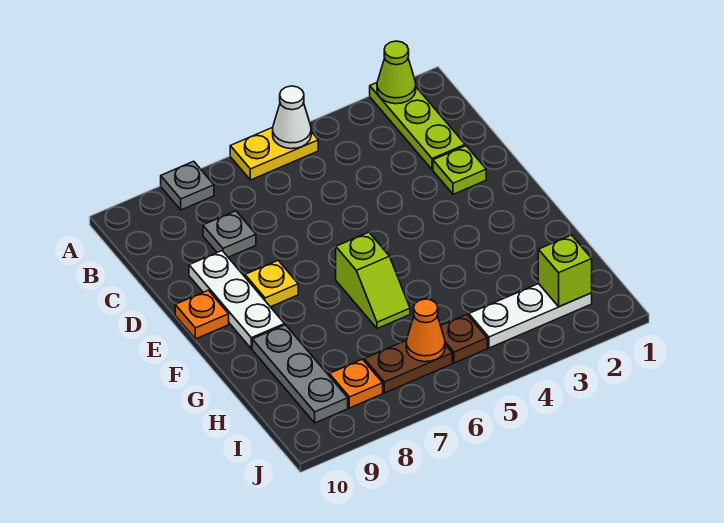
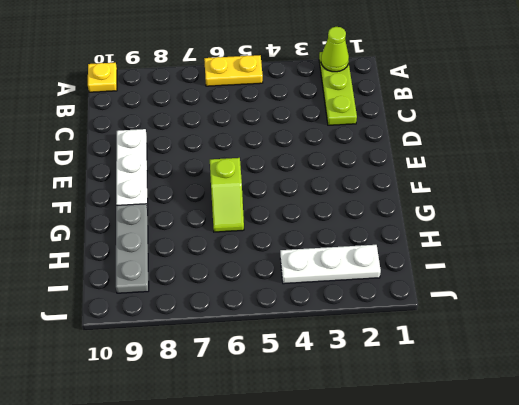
yellow 1x1 plate [88,63,117,92] -> yellow 1x1 plate moved to [245,261,298,307]
none -> grey 1x1 plate [161,161,214,210]
none -> grey 1x1 plate [203,211,256,257]
none -> lime 1x1 plate [433,146,486,194]

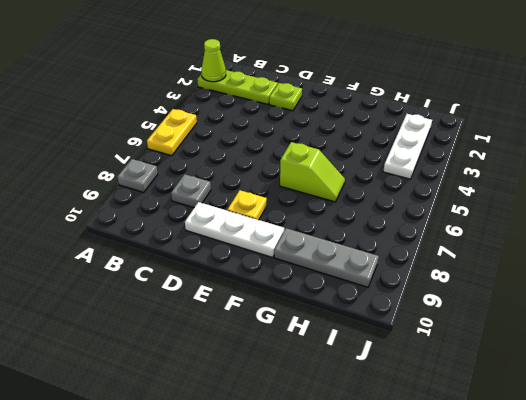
none -> orange 1x1 plate [175,290,229,339]
none -> brown 1x1 plate [441,315,487,363]
none -> brown 1x2 plate [364,341,452,393]

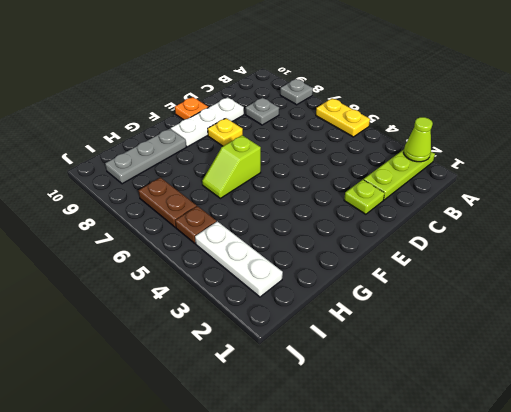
none -> orange 1x1 plate [329,359,383,408]
none -> white 1x1 cone [273,86,311,149]
none -> lime 1x1 brick [538,235,592,307]

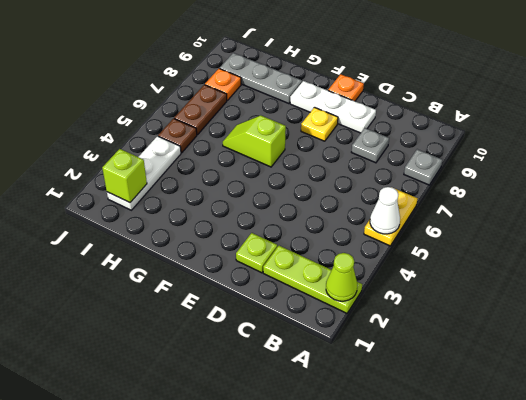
none -> orange 1x1 cone [406,299,445,362]

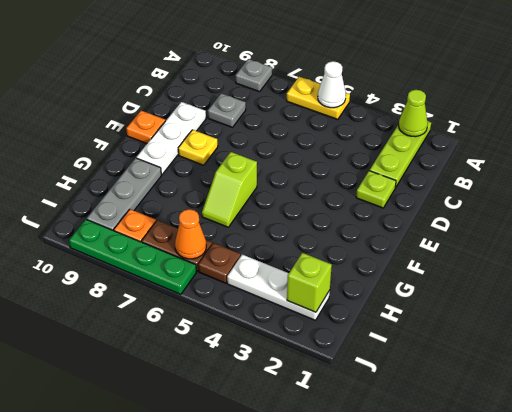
green 1x4 plate [69,219,196,295] -> none

